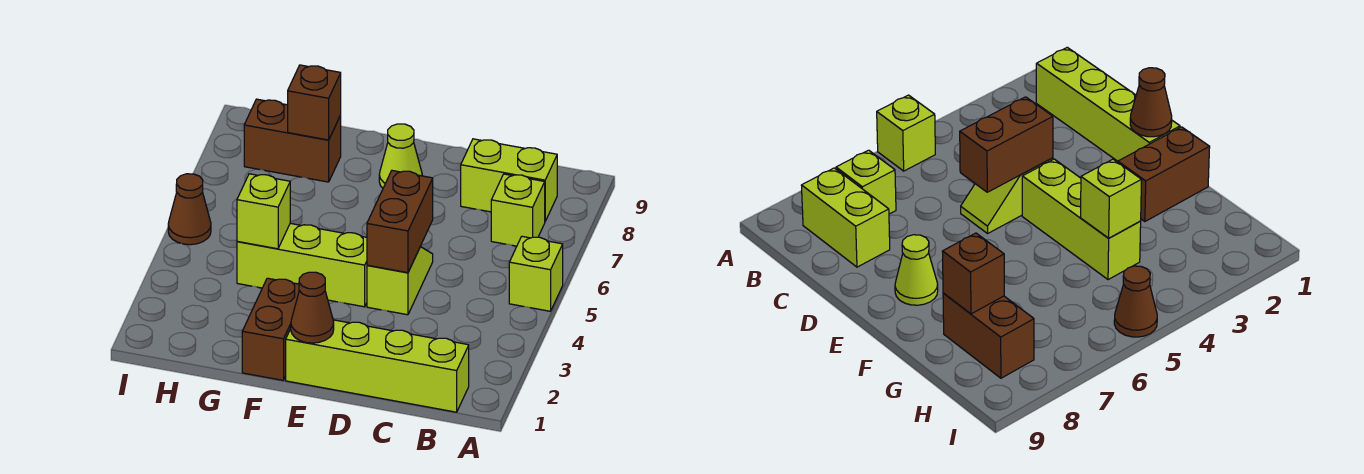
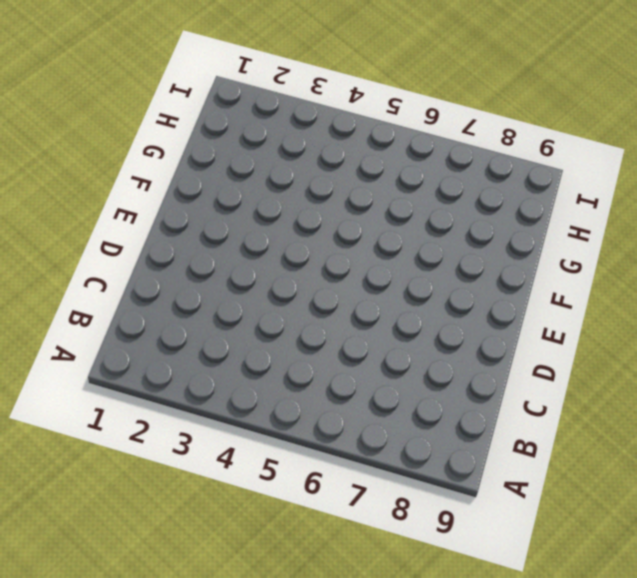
none -> lime 1x1 brick [509,236,563,311]
none -> lime 1x4 brick [286,320,469,412]
none -> lime 1x1 brick [491,174,545,246]

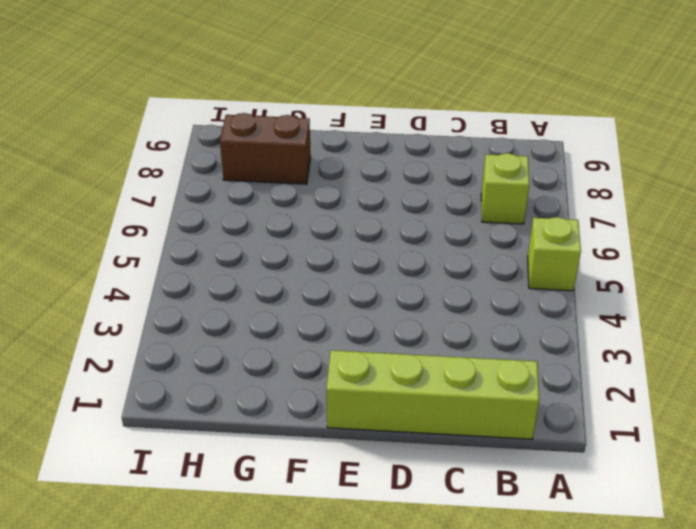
none -> lime 1x2 brick [461,139,557,221]
none -> lime 1x2 slope [367,247,433,315]
none -> lime 1x3 brick [237,223,367,307]

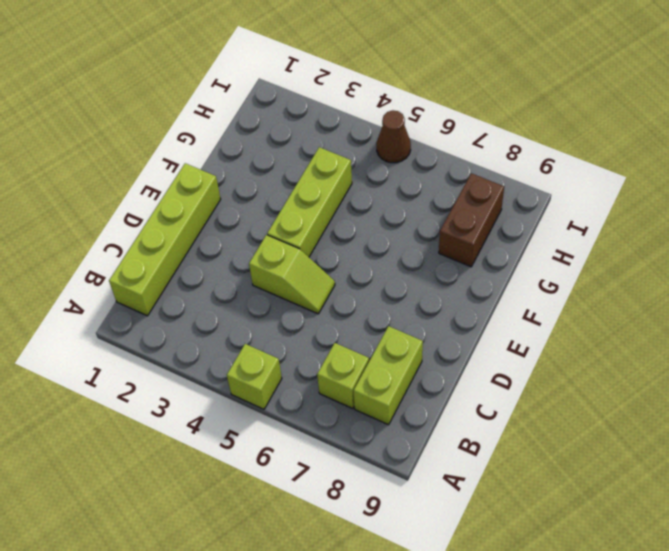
none -> lime 1x1 cone [379,124,422,188]
none -> brown 1x2 brick [242,278,299,380]
none -> brown 1x2 brick [367,171,433,273]

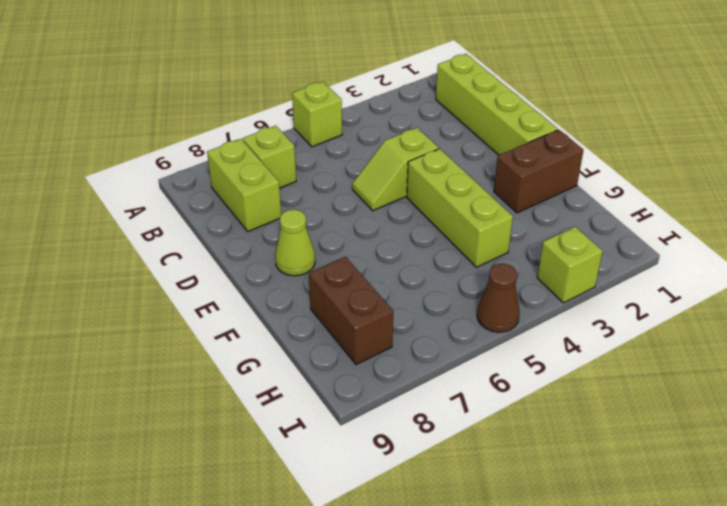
lime 1x1 brick [537,227,603,303] -> lime 1x1 brick moved to [237,174,290,249]
none -> brown 1x2 brick [367,171,433,273]
none -> brown 1x1 cone [291,272,334,343]
none -> brown 1x1 brick [288,65,341,140]

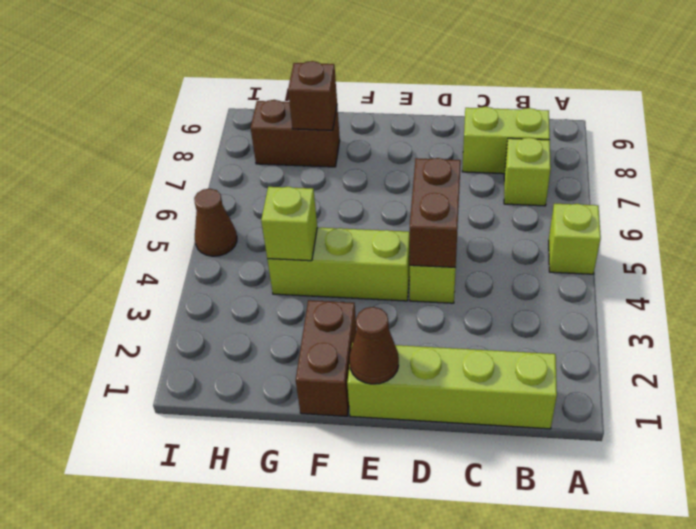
none -> lime 1x1 cone [379,124,422,188]

